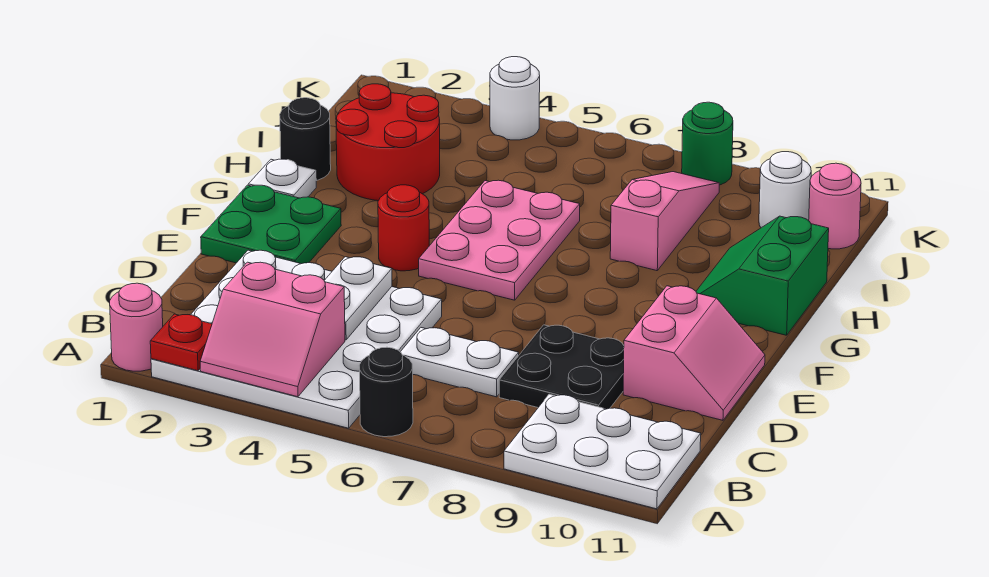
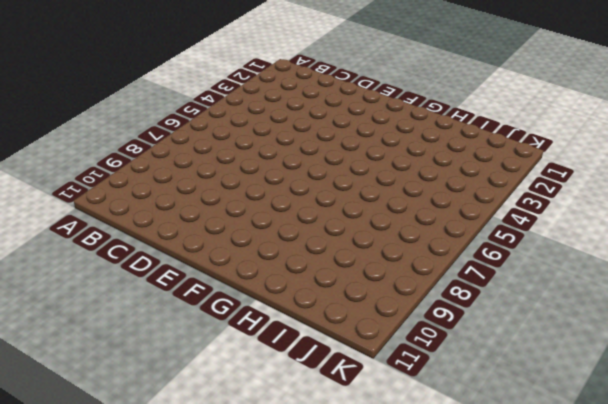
none -> pink 1x1 round brick [110,283,163,371]
none -> white 4x4 plate [151,250,442,428]
none -> black 1x1 round brick [359,347,413,437]

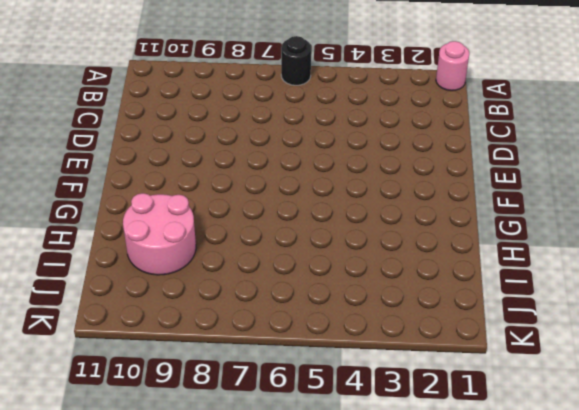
pink 2x2 round brick [123,193,196,275] -> green 2x2 slope [696,216,829,335]
none -> white 4x4 plate [151,250,442,428]
none -> white 2x3 plate [504,394,701,509]
none -> white 1x2 plate [401,328,519,397]

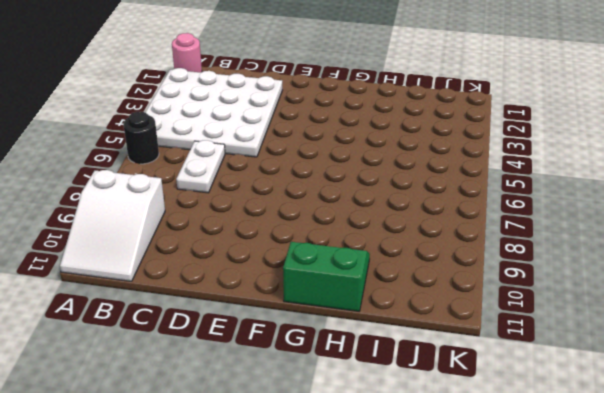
white 2x3 slope [60,170,165,281] -> white 2x3 plate [504,394,701,509]
none -> black 2x2 plate [499,325,624,409]
none -> pink 2x2 slope [623,286,765,420]
none -> green 2x2 plate [201,185,341,264]

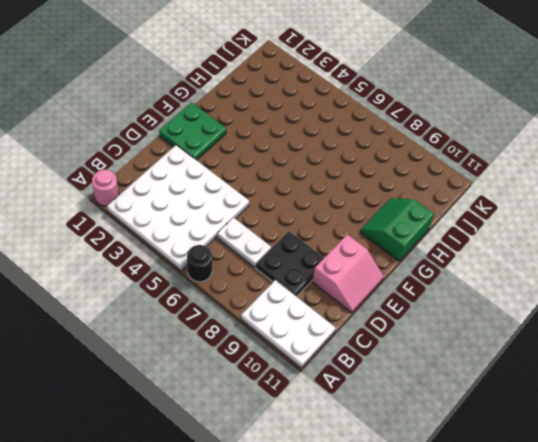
none -> red 1x1 round brick [378,185,429,271]
none -> pink 2x3 plate [419,180,580,300]
none -> white 1x1 plate [248,159,316,198]

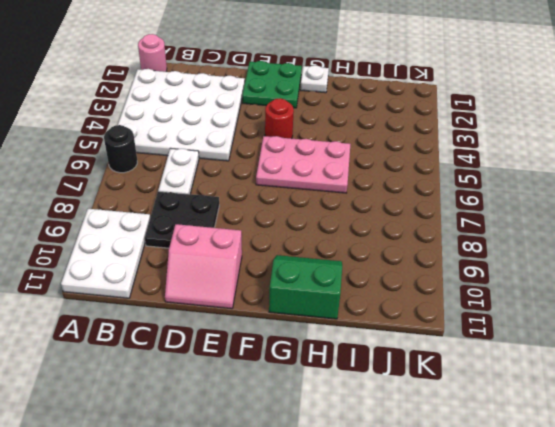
none -> black 1x1 round brick [280,98,331,181]
none -> red 2x2 round brick [336,84,440,201]
none -> pink 1x3 slope [610,172,719,271]

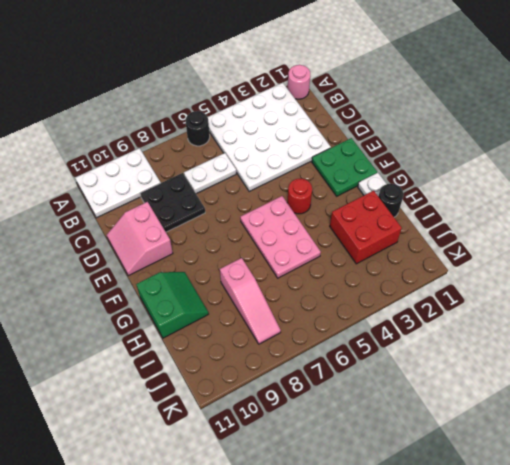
red 2x2 brick [330,191,402,264] -> red 2x2 round brick [336,84,440,201]
none -> white 1x1 round brick [759,152,811,228]
none -> pink 1x1 round brick [809,163,861,249]
none -> white 1x1 round brick [490,57,540,140]

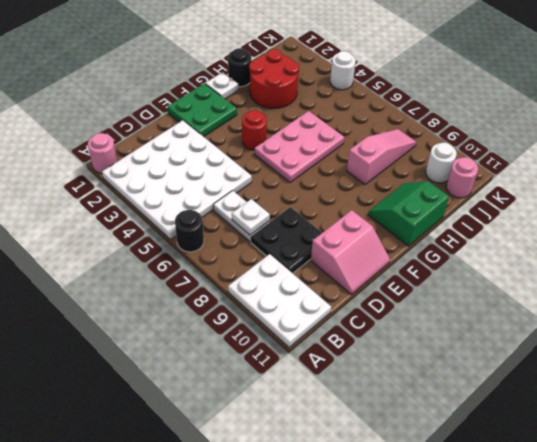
white 1x1 plate [232,199,270,235] -> none
none -> green 1x1 round brick [682,102,733,185]
none -> red 1x1 plate [150,314,212,371]
none -> pink 2x2 slope [200,262,345,397]

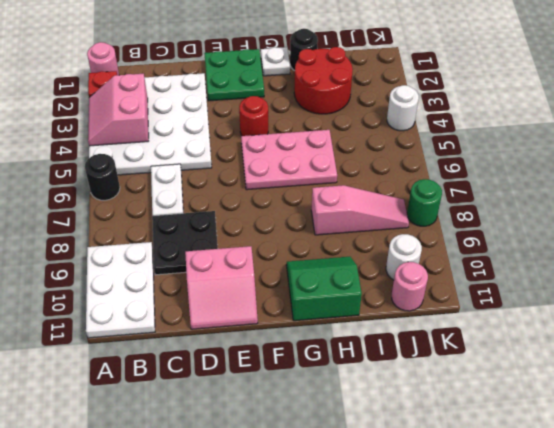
none -> white 1x2 plate [324,257,392,340]

